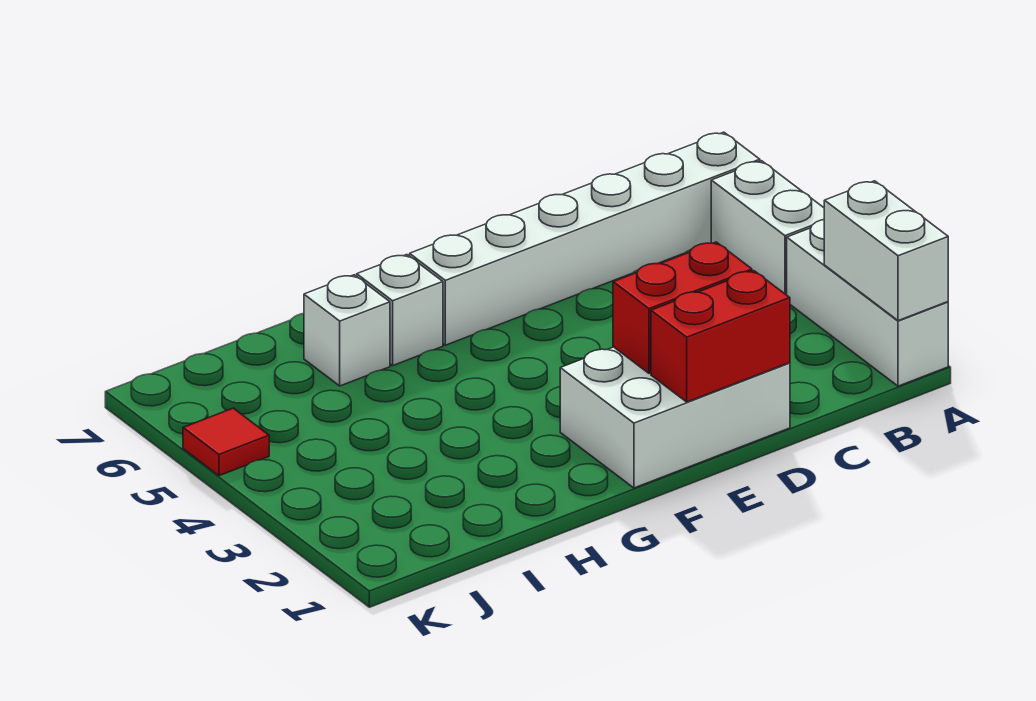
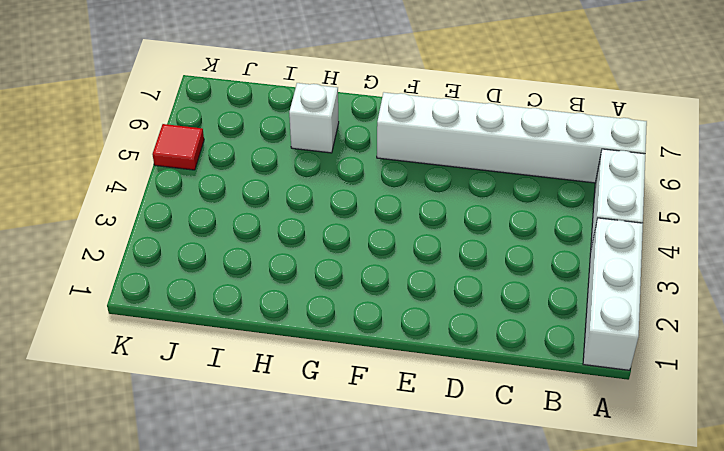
none -> white 2x3 brick [560,347,790,488]
none -> white 1x1 brick [357,255,443,366]

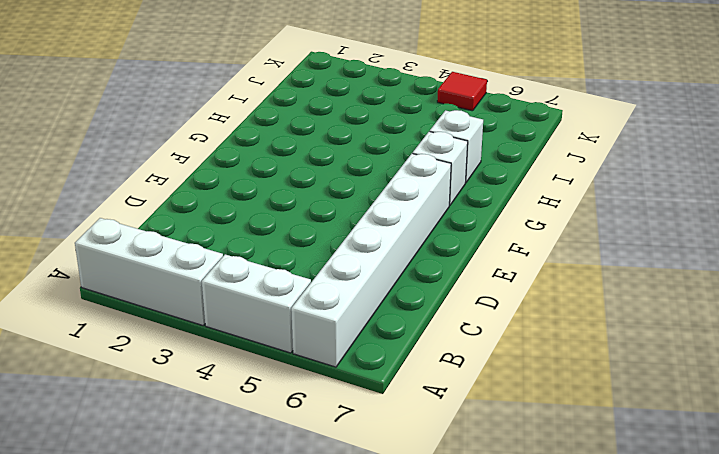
none -> white 2x3 brick [560,347,790,488]
none -> white 1x2 brick [824,181,948,321]

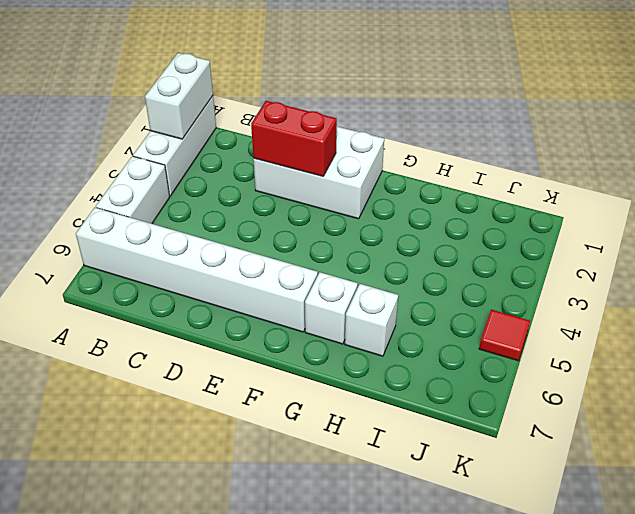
none -> red 1x2 brick [651,271,790,402]

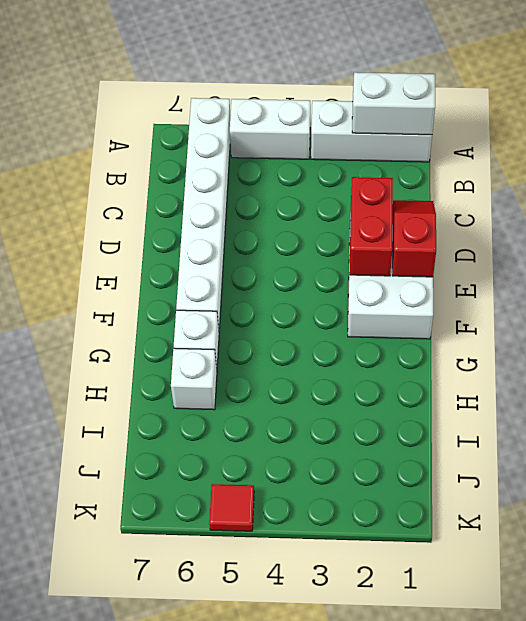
red 1x2 slope [392,200,436,277] -> red 1x2 brick [651,271,790,402]

